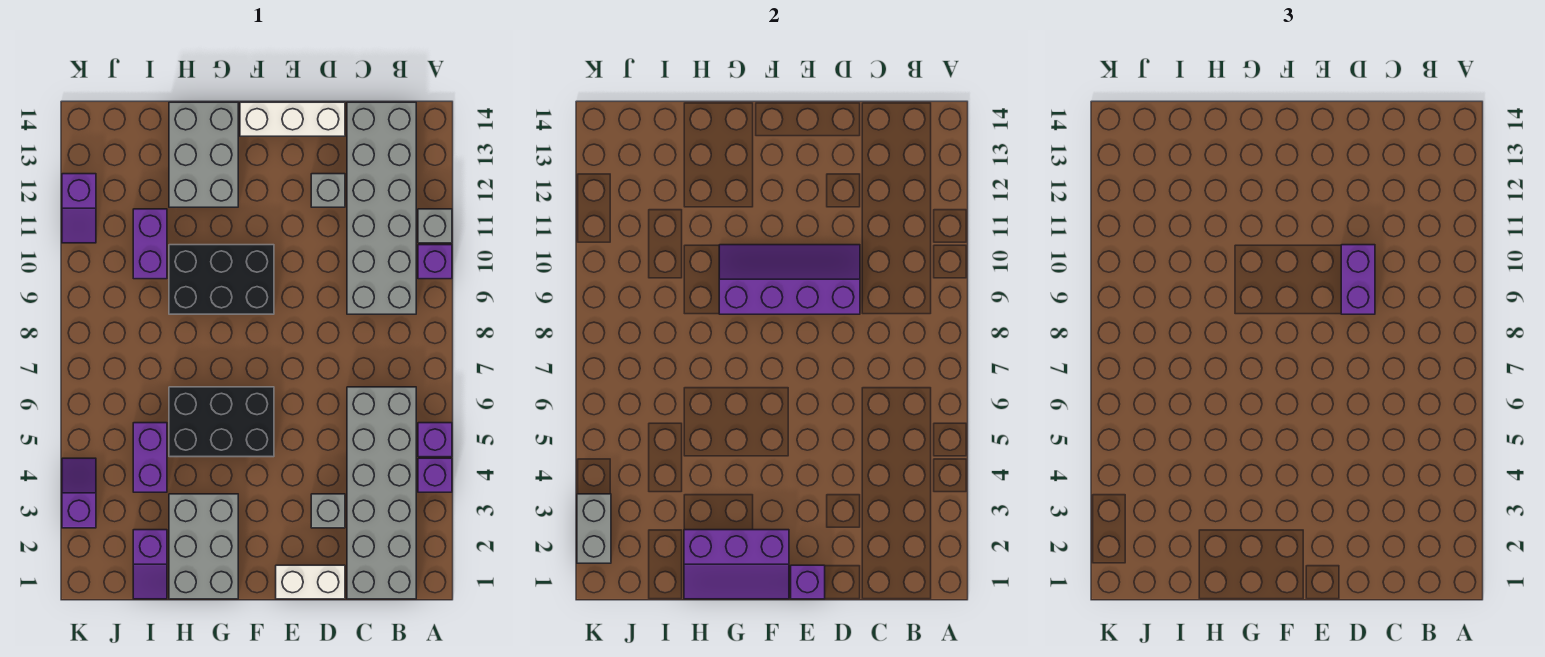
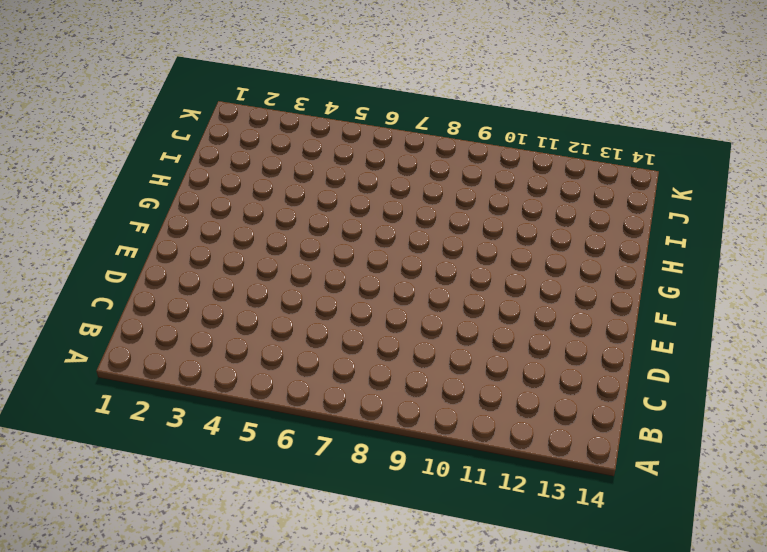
none -> purple 1x1 brick [418,458,452,492]
none -> purple 1x1 brick [418,423,452,457]
none -> purple 1x1 brick [418,245,452,279]

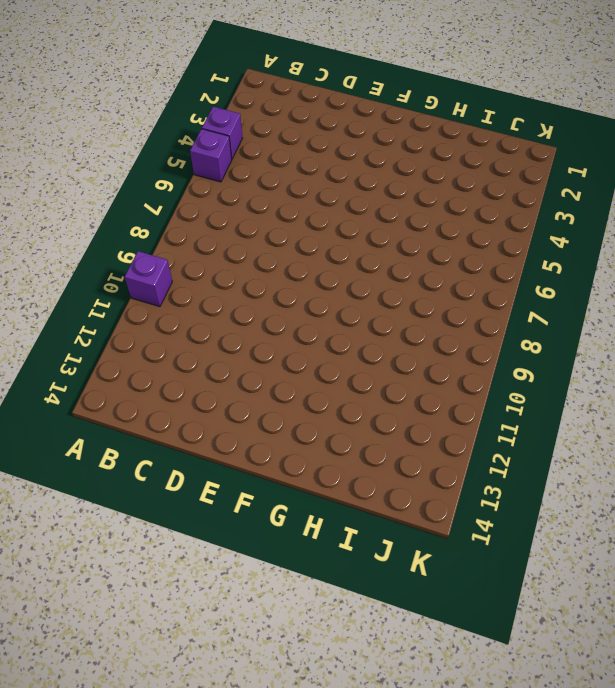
none -> grey 1x1 brick [418,209,452,243]
none -> grey 2x6 brick [347,387,416,599]
none -> grey 2x6 brick [347,102,416,314]

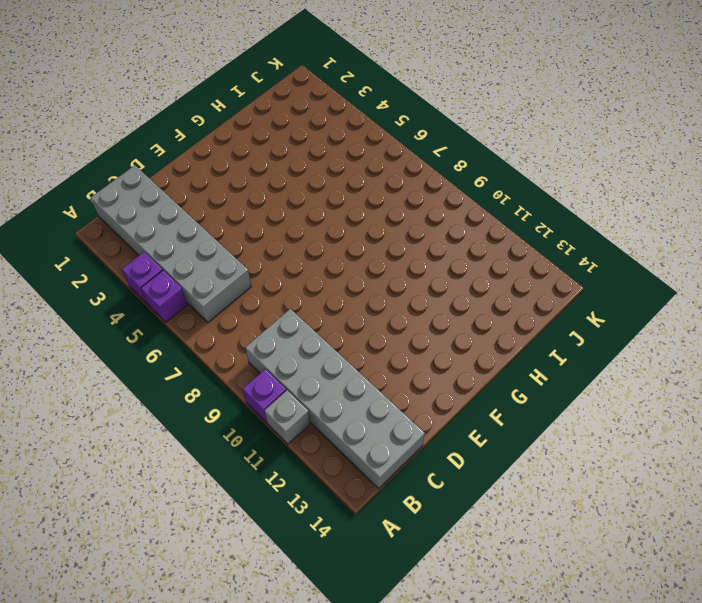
none -> white 1x2 brick [276,565,345,599]
none -> grey 1x1 brick [311,494,345,528]
none -> grey 1x1 brick [311,174,345,207]

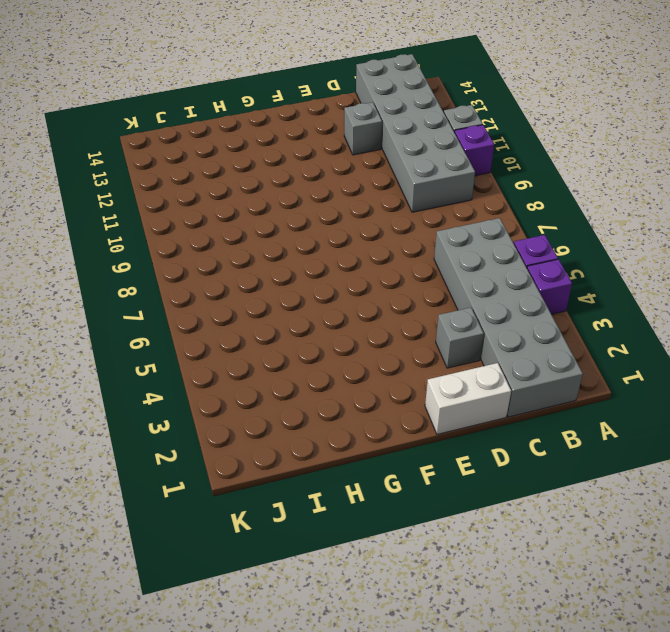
none -> white 1x3 brick [240,102,345,136]
none -> black 2x3 brick [169,387,274,457]
none -> black 2x3 brick [169,245,274,314]

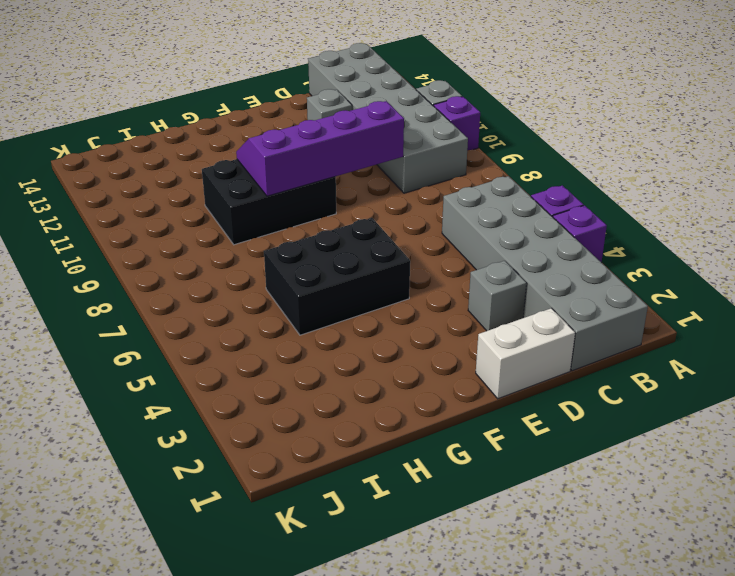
none -> white 1x3 brick [240,102,345,136]
none -> grey 2x3 brick [169,494,238,599]
none -> grey 2x3 brick [169,102,238,207]

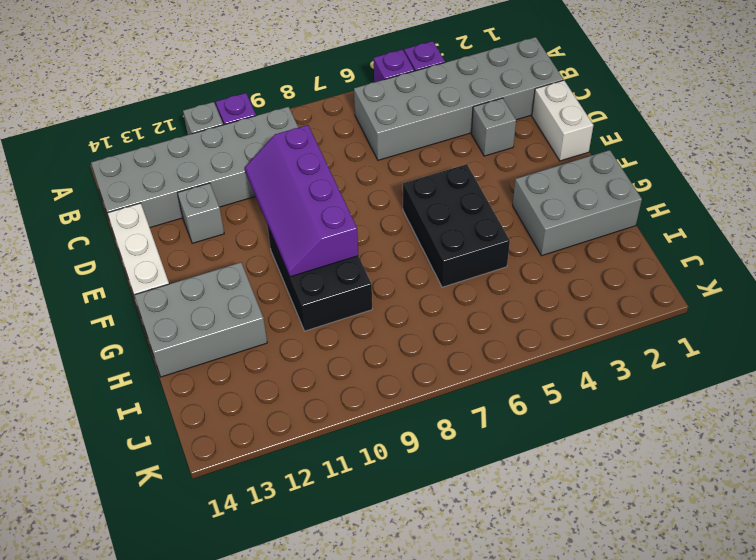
none -> purple 1x2 slope [133,530,167,599]
none -> purple 1x2 brick [133,423,167,492]
none -> purple 1x2 brick [133,209,167,279]

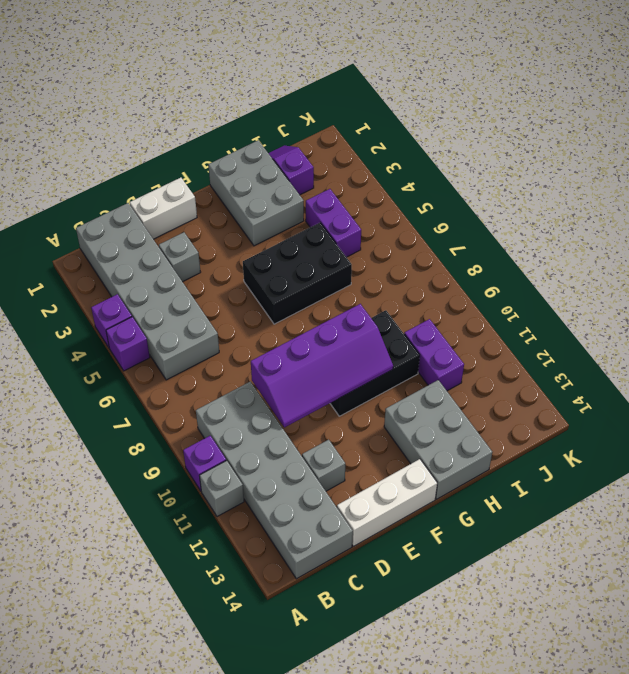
none -> purple 1x2 slope [62,458,96,528]
none -> purple 1x2 slope [62,174,96,243]
none -> purple 1x1 brick [791,565,825,599]

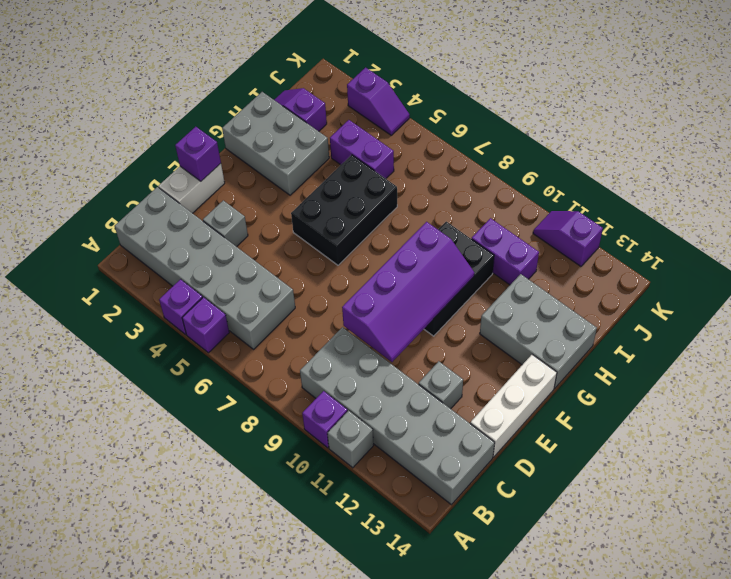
none -> purple 2x3 slope [684,530,789,599]
none -> grey 1x2 brick [577,494,611,563]
none -> purple 1x2 brick [1341,245,1375,314]

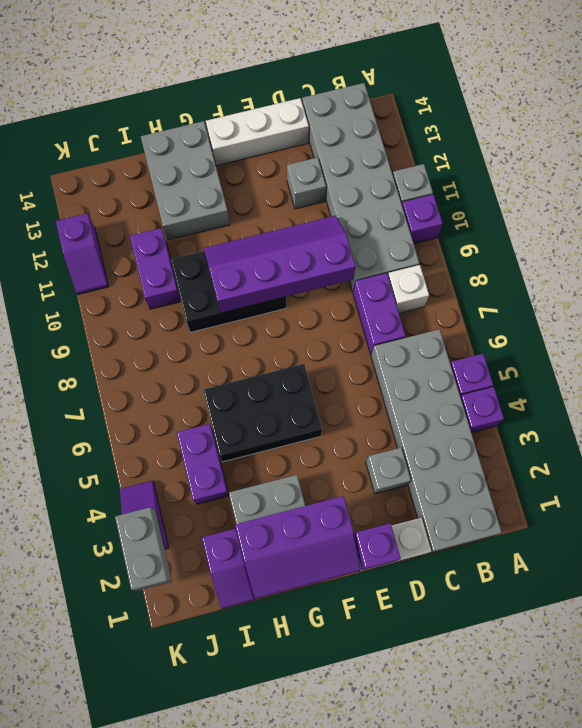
white 1x1 brick [388,265,429,313] -> none
purple 1x2 brick [353,273,405,354] -> purple 1x2 brick moved to [1341,245,1375,314]

